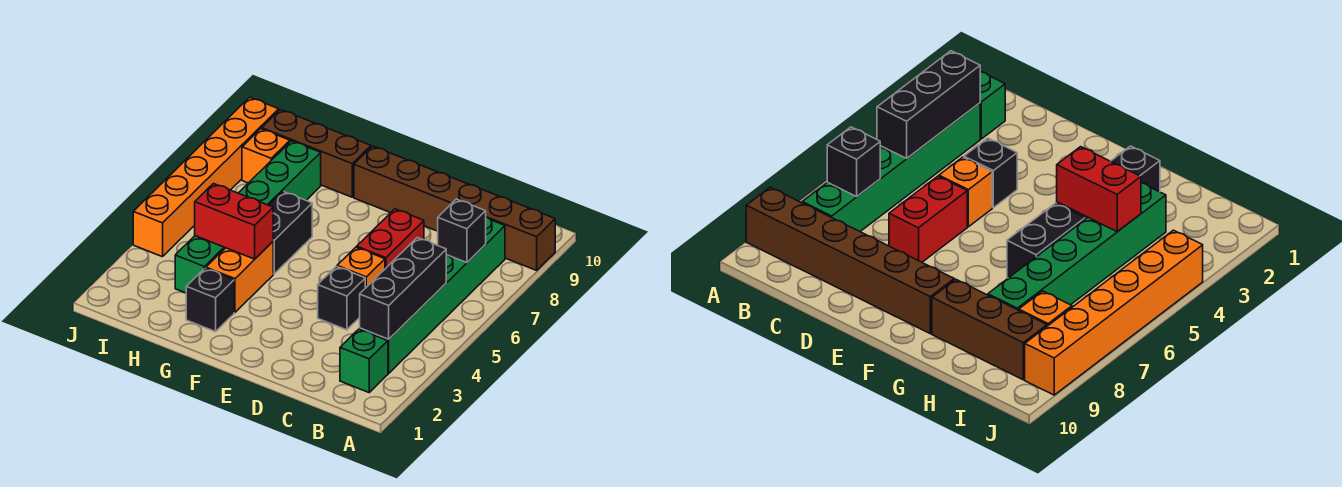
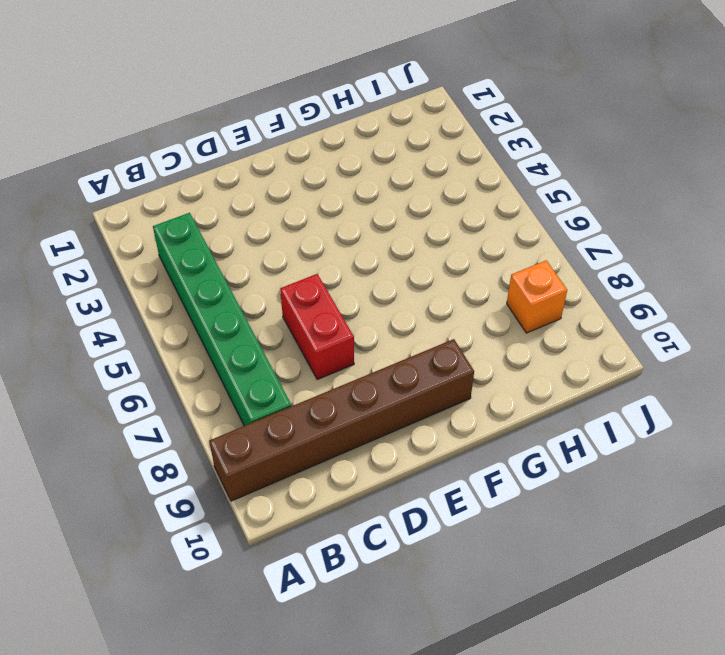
none -> green 1x1 brick [340,329,388,392]
none -> black 1x1 brick [318,266,365,330]
none -> orange 1x1 brick [337,247,385,288]

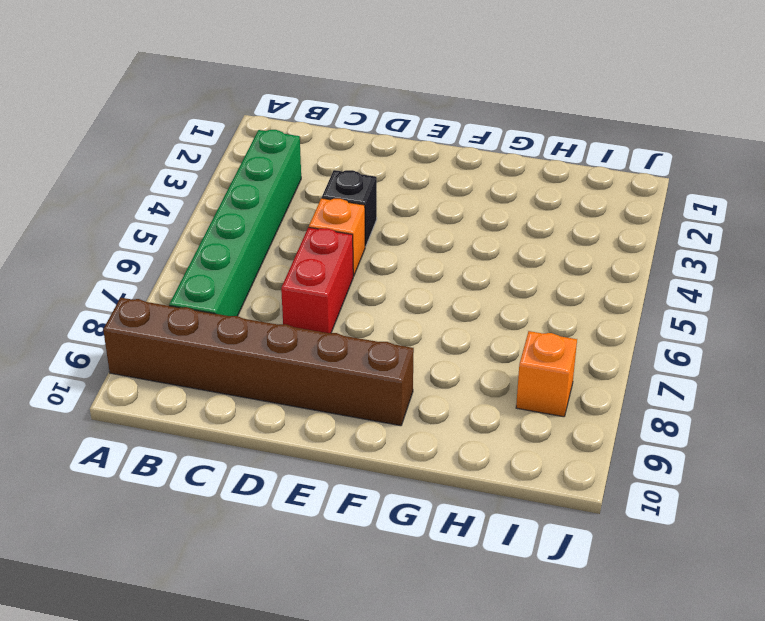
none -> green 1x1 brick [340,329,388,392]
none -> black 1x1 brick [186,268,234,332]
none -> orange 1x2 brick [206,242,273,312]

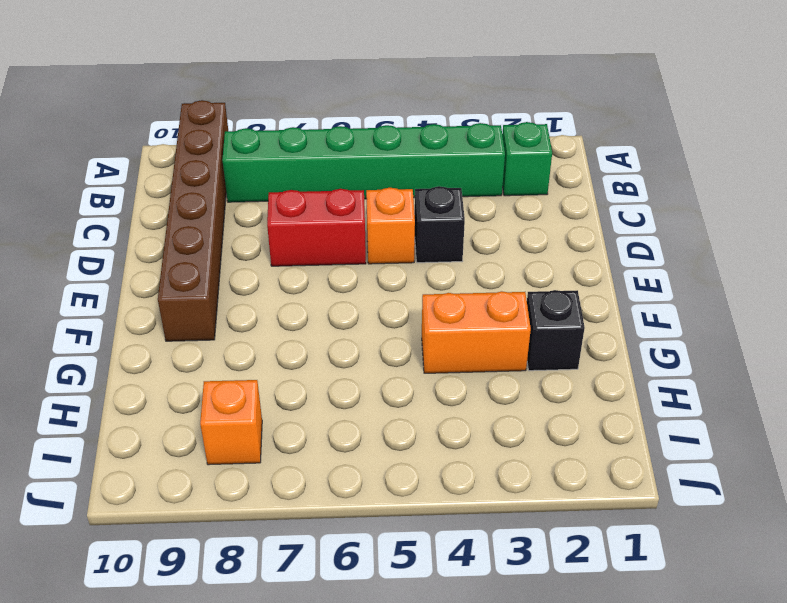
none -> black 1x2 brick [269,192,312,274]
none -> brown 1x3 brick [262,110,371,197]
none -> green 1x6 brick [175,141,321,293]

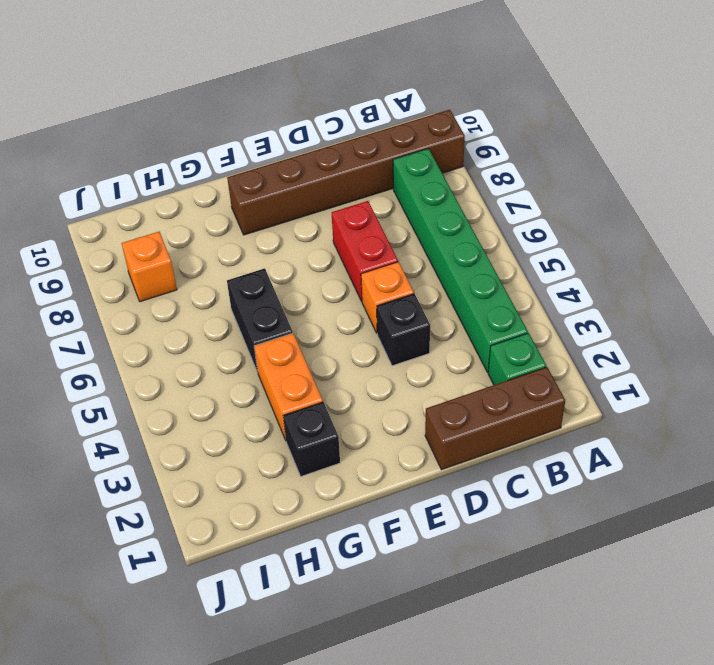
brown 1x3 brick [425,367,565,470] -> brown 1x3 brick moved to [262,110,371,197]
none -> green 1x6 brick [175,141,321,293]
none -> orange 1x6 brick [133,97,279,257]
none -> black 1x3 brick [360,238,446,339]

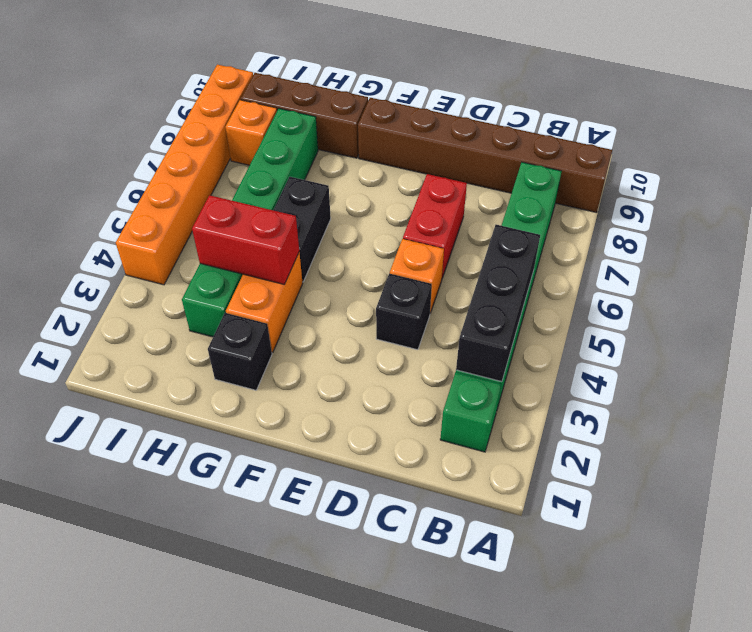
none -> black 1x1 brick [438,199,486,263]

